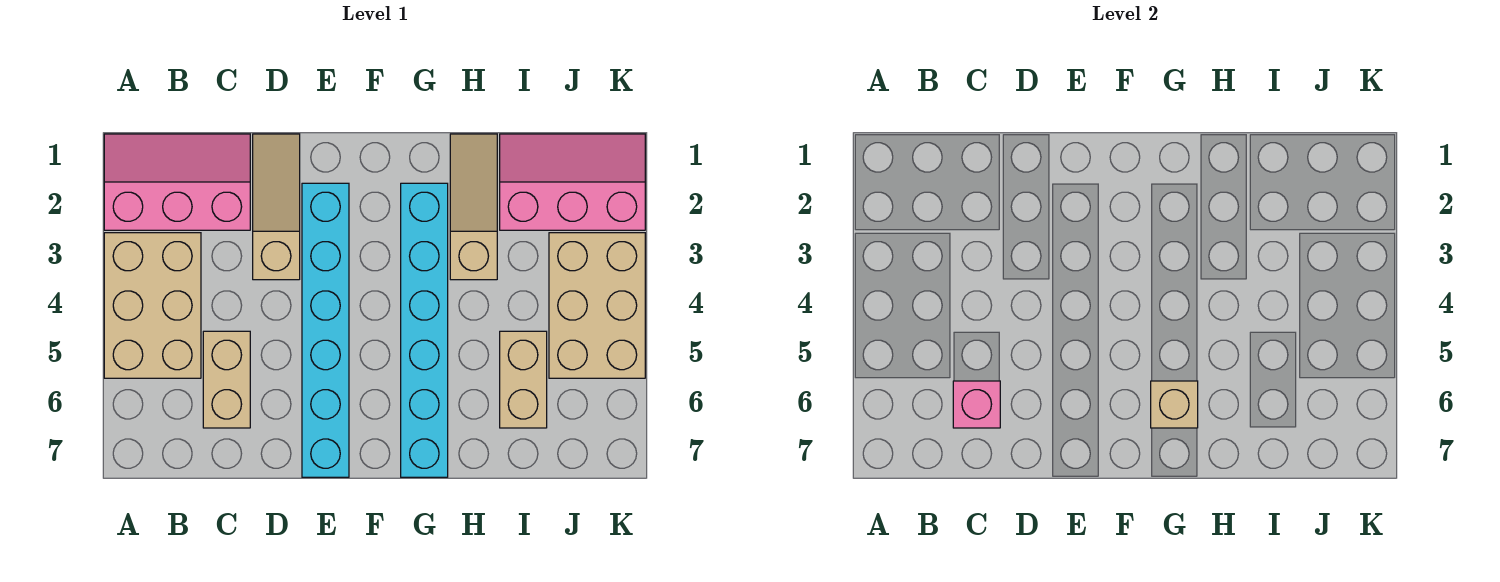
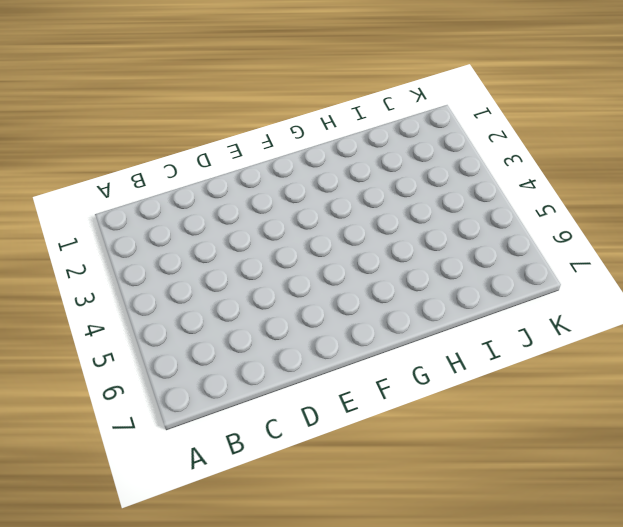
none -> pink 2x3 slope [104,134,250,230]
none -> tan 2x3 brick [104,233,201,378]
none -> tan 1x2 brick [203,331,250,428]

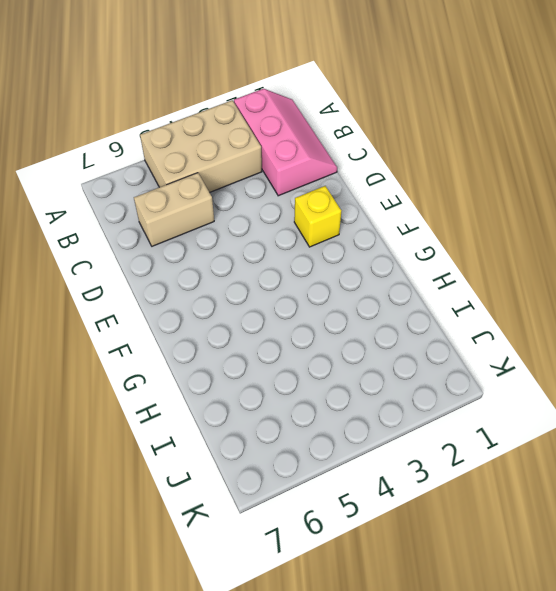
yellow 1x1 brick [294,186,341,247] -> cyan 1x6 brick [302,183,349,477]
none -> tan 1x3 slope [253,134,300,280]
none -> cyan 1x6 brick [401,183,448,477]
none -> tan 1x3 slope [450,134,497,280]

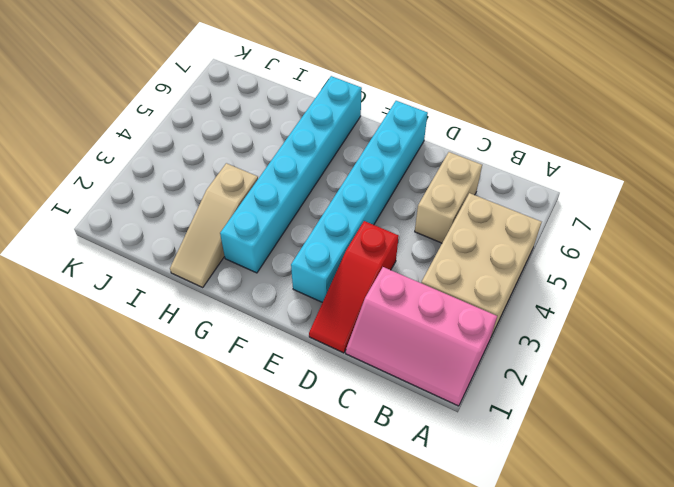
red 1x3 slope [309,221,399,353] -> tan 1x3 slope [253,134,300,280]
none -> pink 2x3 slope [500,134,645,230]
none -> tan 1x2 brick [500,331,547,428]
none -> tan 2x3 brick [549,233,645,378]

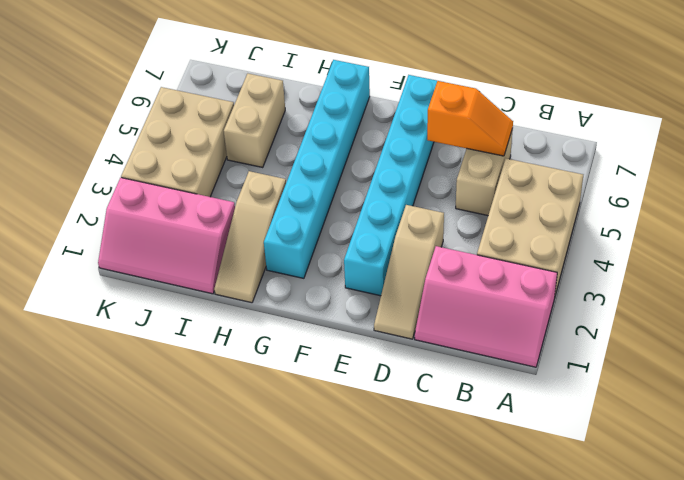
orange 1x2 slope [427,81,513,156] -> pink 1x1 brick [953,381,1000,428]
none -> tan 1x1 brick [1151,381,1198,428]

